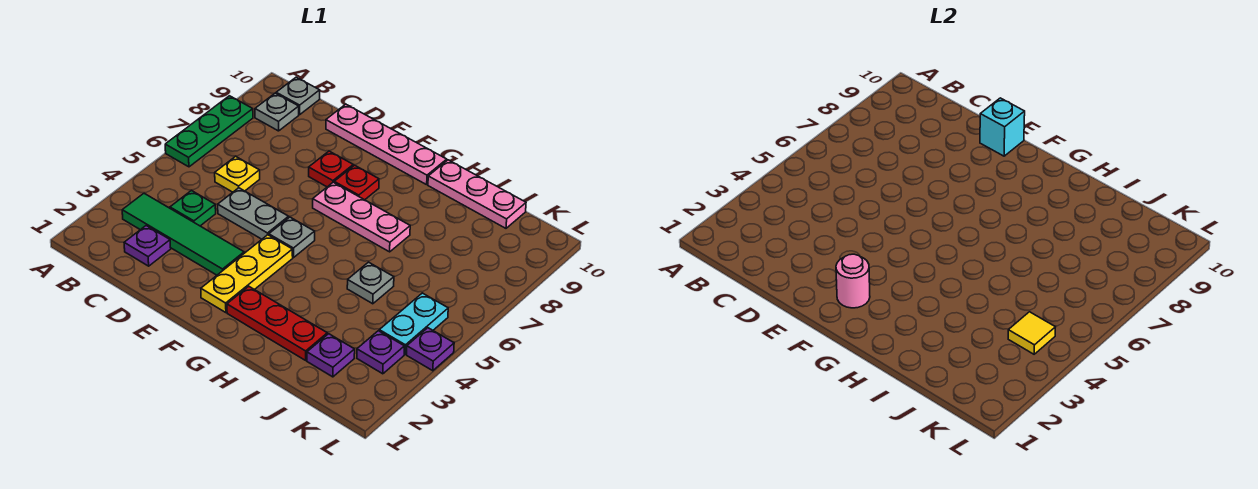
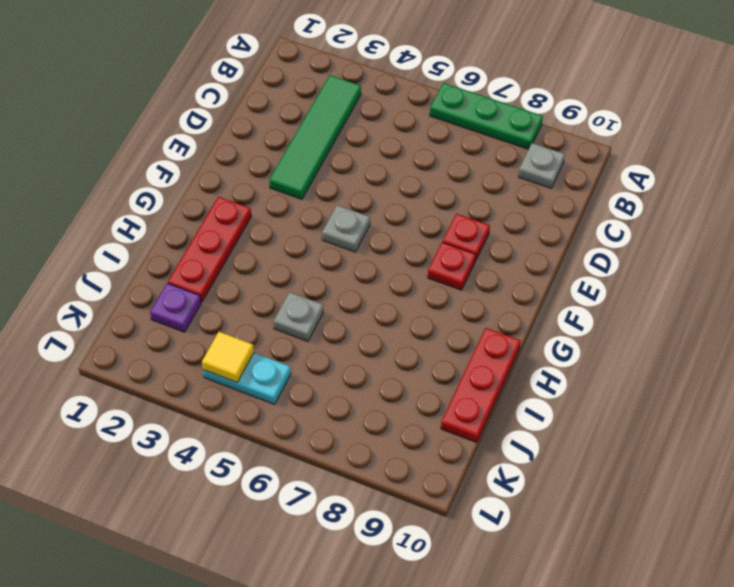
red 1x3 plate [441,328,521,443] -> pink 1x3 plate [428,160,526,228]
none -> grey 1x1 plate [276,77,320,114]
none -> purple 1x1 plate [124,226,171,266]
none -> green 1x1 plate [170,191,216,226]

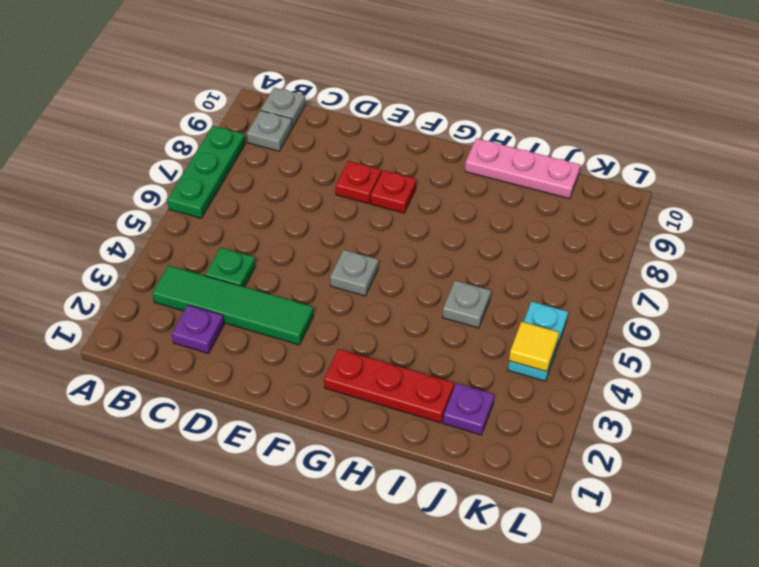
none -> yellow 1x1 plate [215,156,260,192]
none -> grey 1x2 plate [218,188,289,239]
none -> pink 1x4 plate [326,104,447,185]

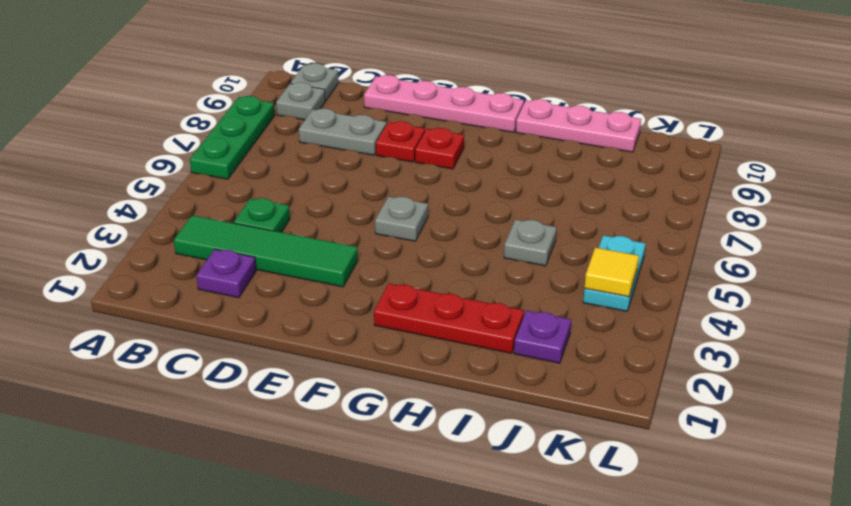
grey 1x2 plate [299,109,386,155] -> grey 1x2 plate moved to [218,188,289,239]
none -> yellow 1x1 plate [215,156,260,192]
none -> yellow 1x3 plate [201,235,293,313]
none -> pink 1x3 plate [313,182,410,252]

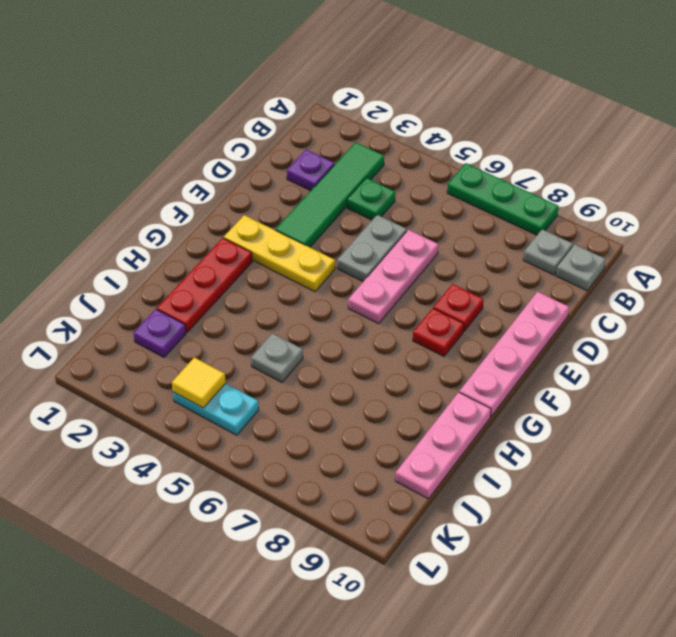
pink 1x3 plate [348,230,438,324] -> pink 1x3 plate moved to [313,182,410,252]
none -> yellow 1x1 plate [215,156,260,192]
none -> grey 1x1 plate [269,217,315,258]
none -> purple 1x1 plate [357,331,404,374]

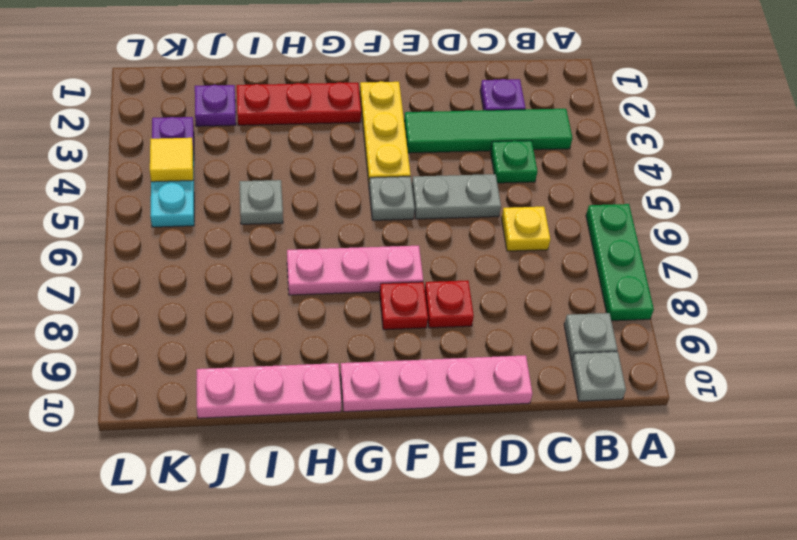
none -> purple 1x1 plate [407,328,454,371]
none -> cyan 1x1 brick [980,98,1025,156]
none -> pink 1x1 round brick [836,254,870,308]

